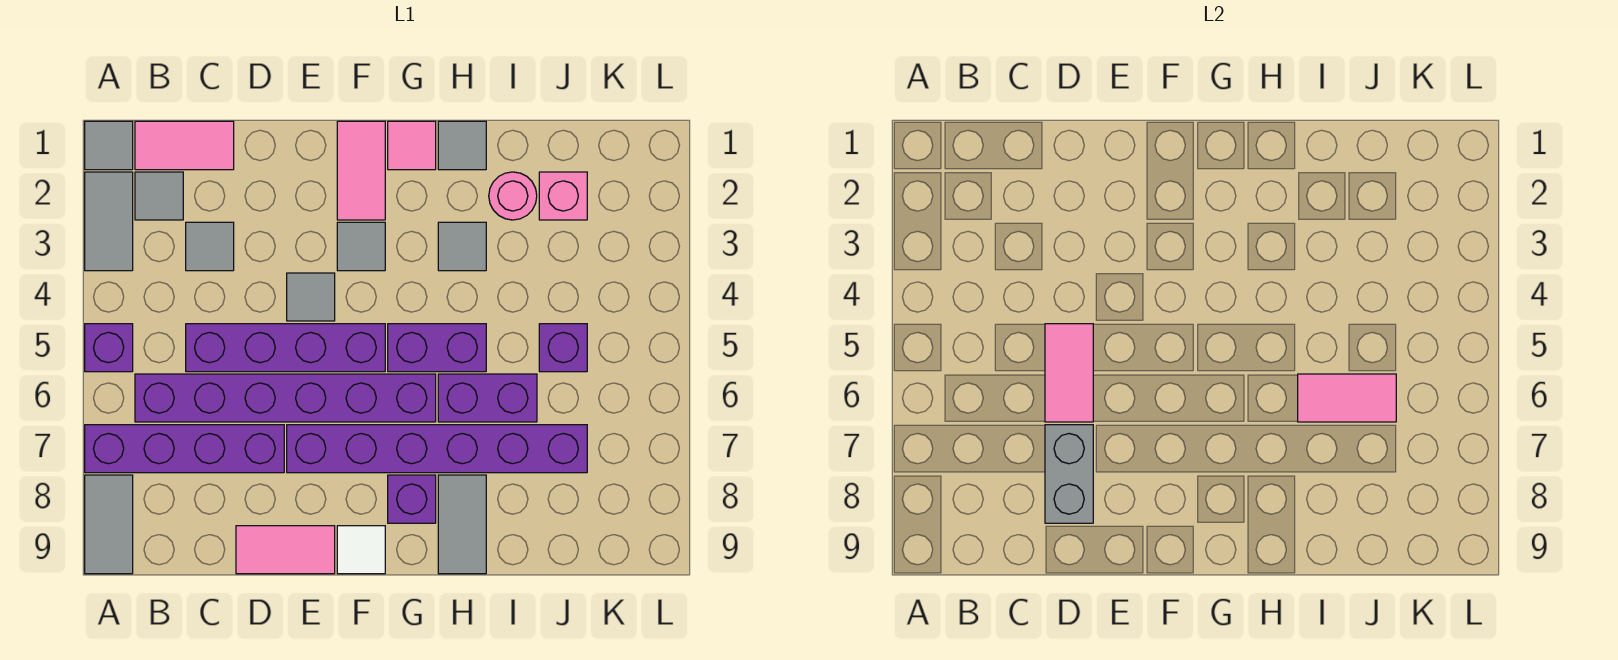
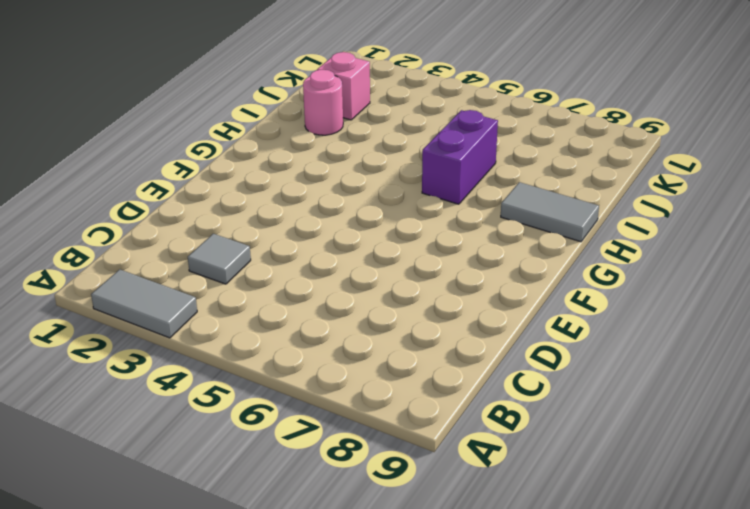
none -> grey 1x1 tile [85,121,133,170]
none -> purple 1x1 brick [85,324,133,372]
none -> purple 1x4 brick [85,425,284,473]

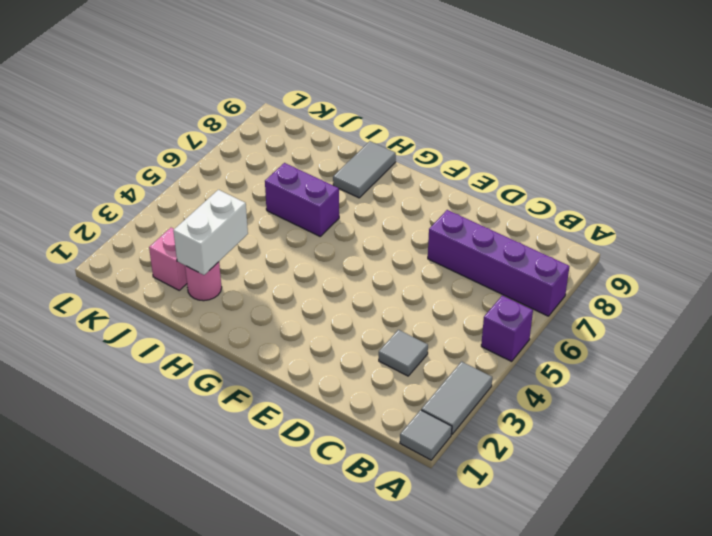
white 1x2 brick [173,190,248,275] -> none
none -> grey 1x2 tile [85,475,133,574]
none -> pink 1x2 tile [135,121,234,170]
none -> grey 1x1 tile [135,172,183,220]

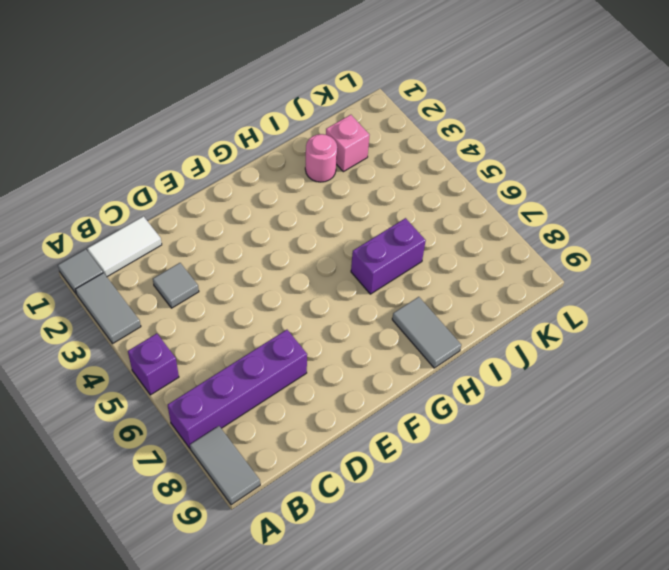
white 1x2 tile [87,216,162,277] -> pink 1x2 tile [135,121,234,170]
none -> grey 1x1 tile [135,172,183,220]
none -> purple 1x6 brick [135,374,436,422]
none -> purple 1x4 brick [186,324,385,372]

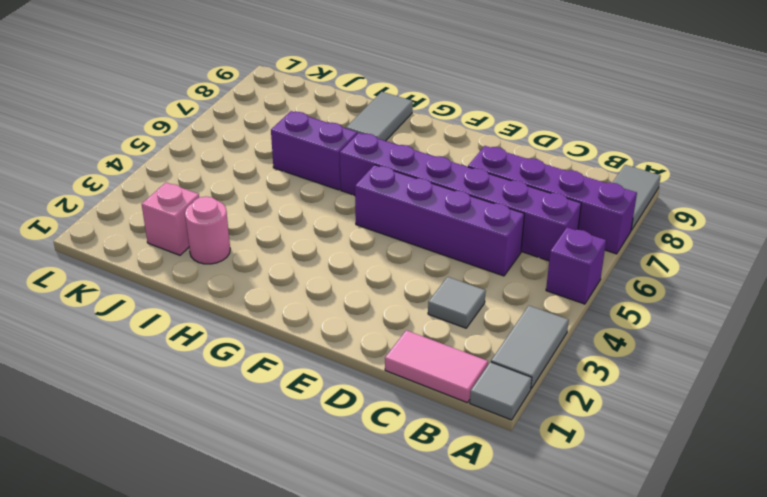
none -> grey 1x1 tile [135,172,183,220]
none -> pink 1x2 tile [236,526,335,574]
none -> grey 1x1 tile [287,273,335,321]

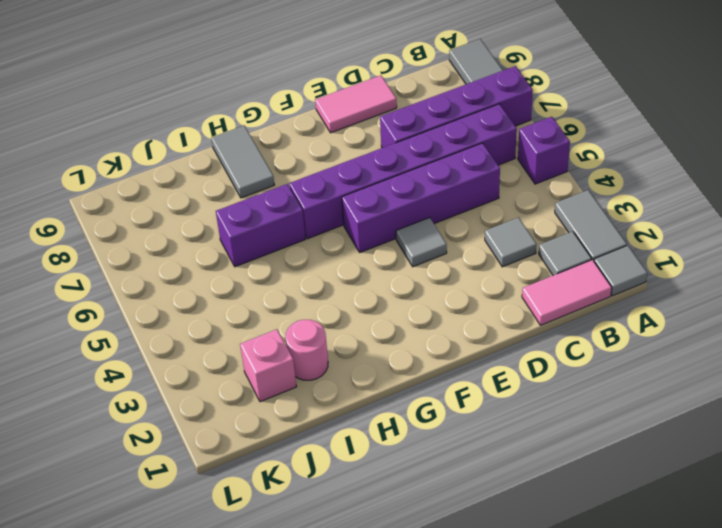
none -> purple 1x6 brick [287,425,587,473]
none -> pink 1x2 tile [337,121,385,220]
none -> grey 1x1 tile [337,222,385,271]

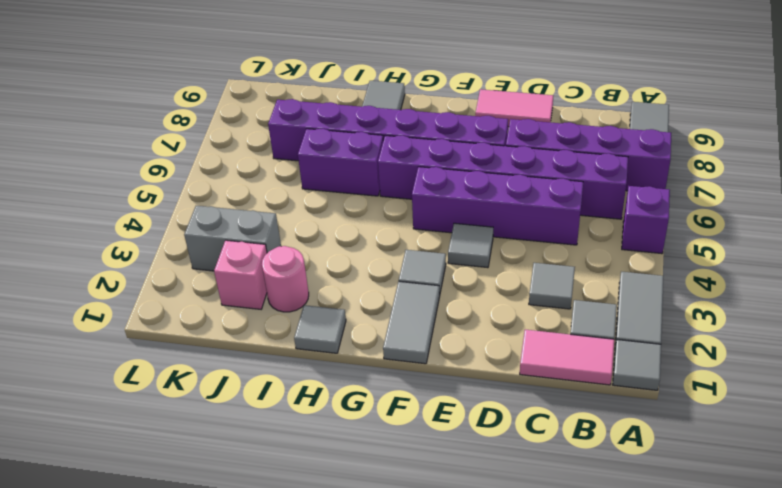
grey 1x2 tile [383,281,440,364] -> pink 1x2 tile [337,121,385,220]
grey 1x2 brick [184,206,281,271] -> grey 1x2 brick turned to [1045,425,1093,523]
none -> white 1x1 tile [337,526,385,574]
none -> pink 1x1 tile [388,121,436,170]
none -> purple 1x2 brick [388,324,486,372]

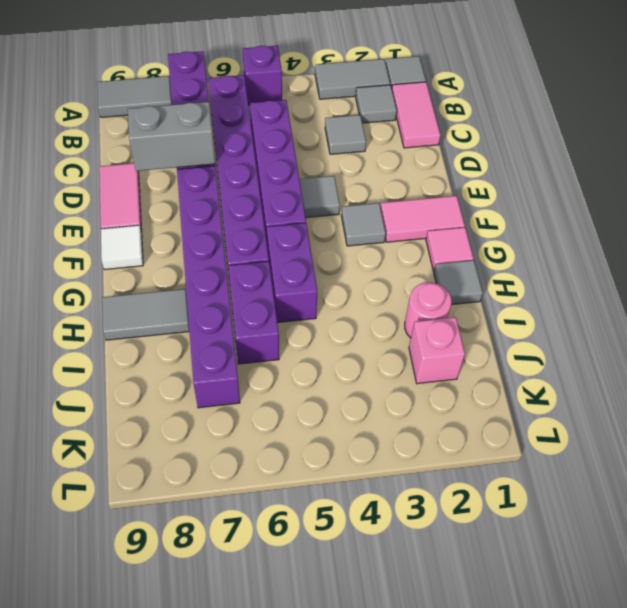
none -> purple 1x1 brick [388,475,436,523]
none -> grey 1x1 tile [438,222,486,271]
none -> purple 1x1 brick [539,324,587,372]

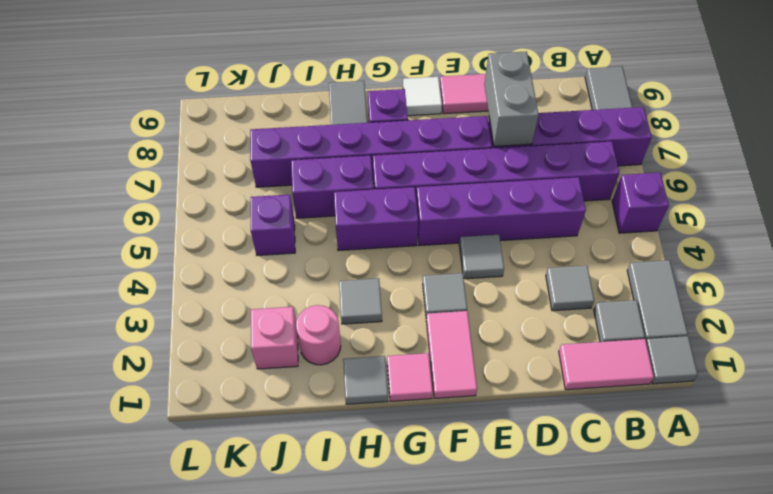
none -> pink 1x2 tile [1045,324,1093,422]
none -> pink 1x2 tile [1298,374,1396,422]

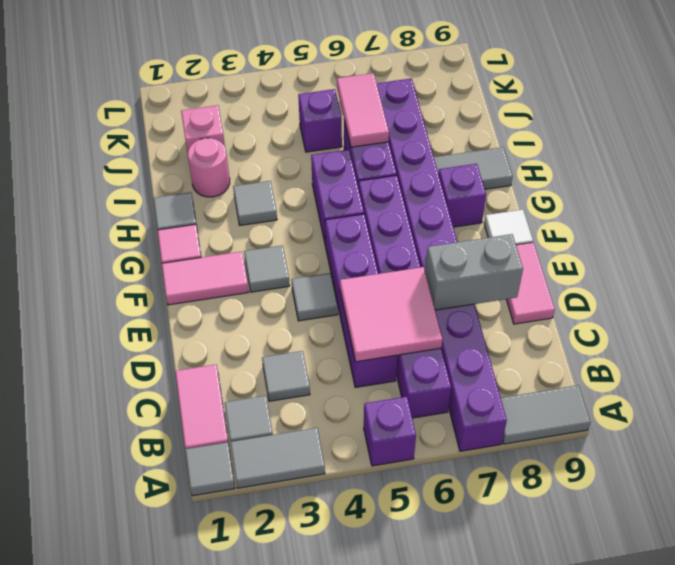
pink 2x2 tile [340,267,442,362] -> pink 1x2 tile [1045,324,1093,422]

